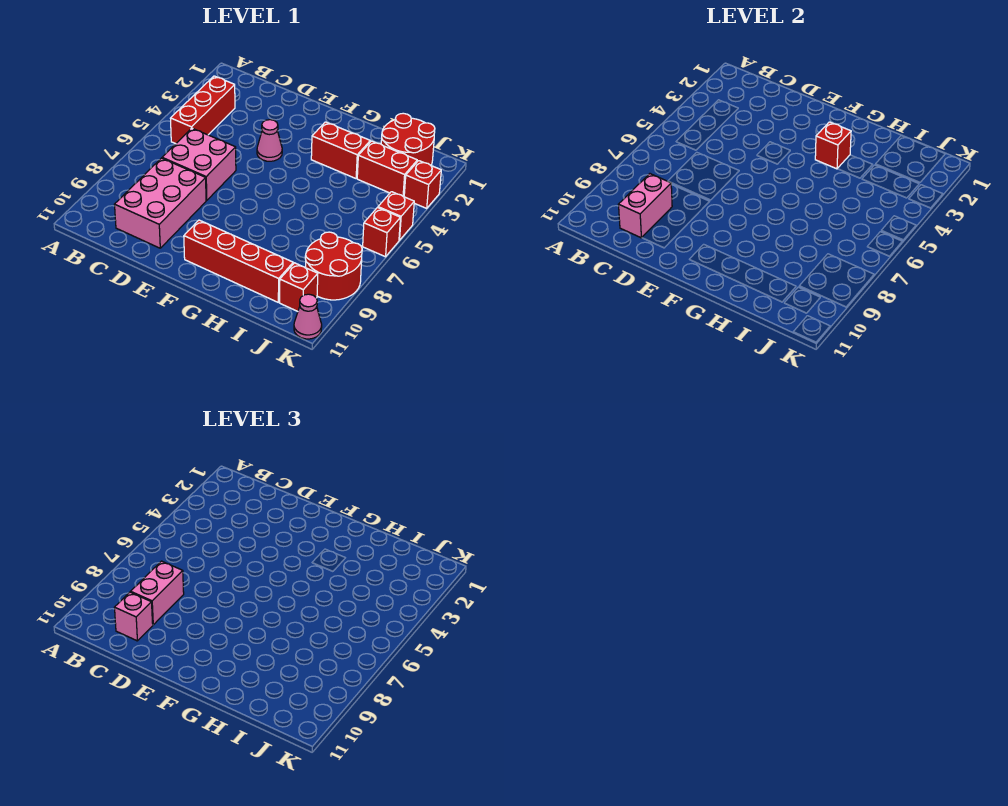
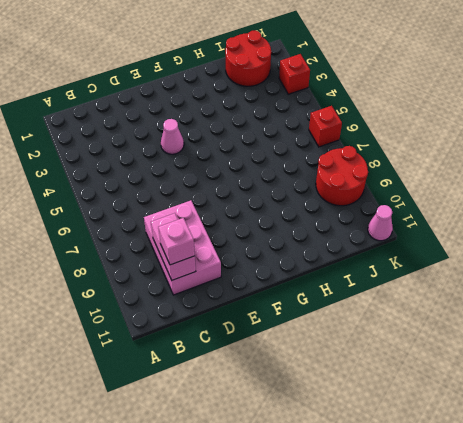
none -> red 1x3 brick [170,76,235,144]
none -> pink 2x2 brick [162,128,236,200]
none -> red 1x4 brick [184,220,293,302]

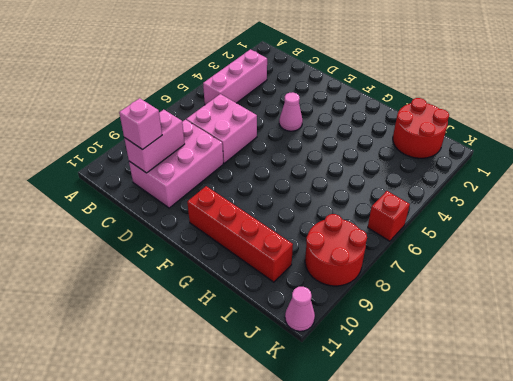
pink 1x3 brick [203,49,267,105] -> red 1x3 brick [170,76,235,144]
none -> red 1x2 brick [311,122,370,178]
none -> red 1x2 brick [357,141,417,197]
none -> red 1x1 brick [280,263,318,311]

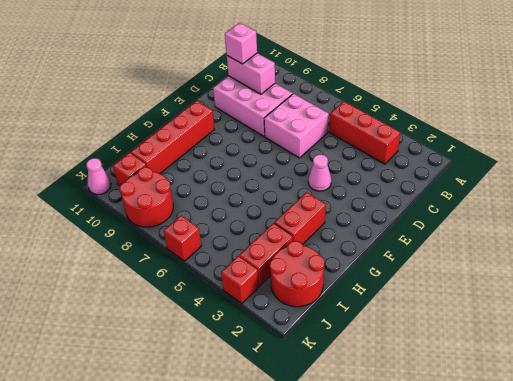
none -> red 1x1 brick [378,192,414,240]
none -> red 1x1 brick [815,122,851,169]
none -> pink 1x2 brick [131,561,184,625]

